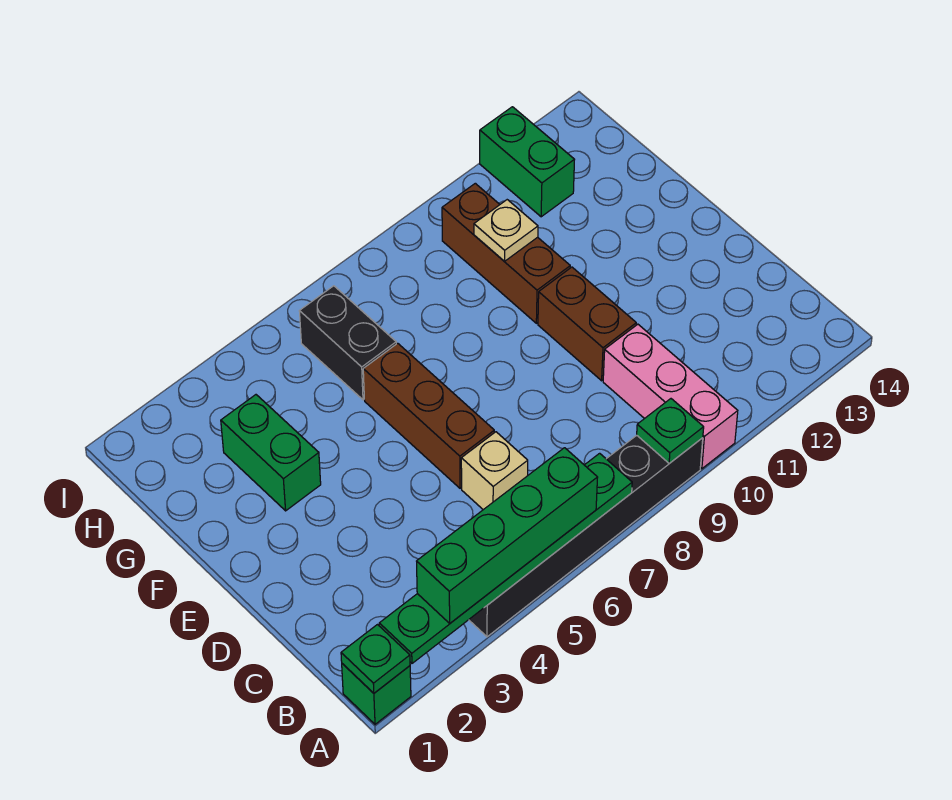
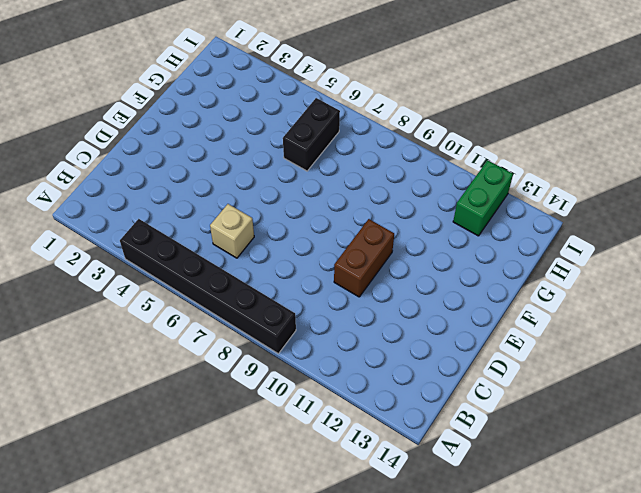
none -> green 1x1 brick [342,664,411,724]
none -> pink 1x3 brick [603,324,738,469]
none -> brown 1x3 brick [363,343,494,488]

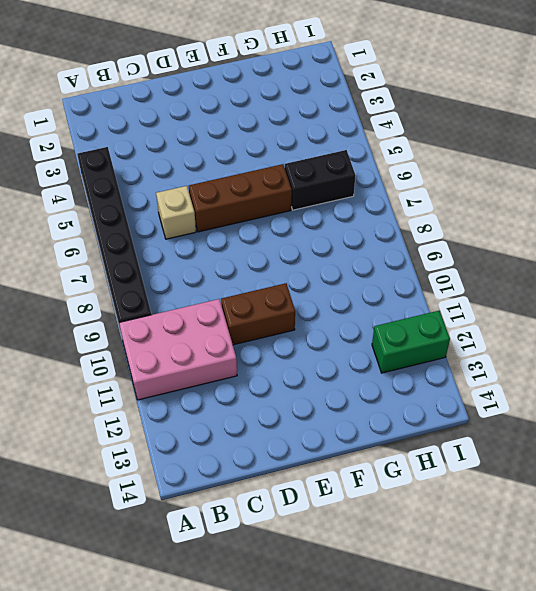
pink 2x3 brick [119,299,237,400] -> pink 1x3 brick [603,324,738,469]
none -> green 1x1 brick [342,664,411,724]
none -> green 1x2 brick [221,395,321,511]
none -> brown 1x3 brick [442,183,570,323]

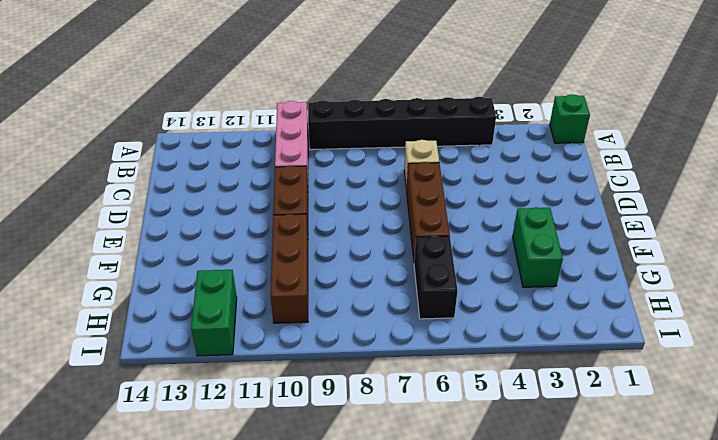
none -> green 1x1 plate [341,625,410,693]
none -> green 1x6 plate [379,453,632,663]
none -> green 1x1 plate [637,399,704,463]

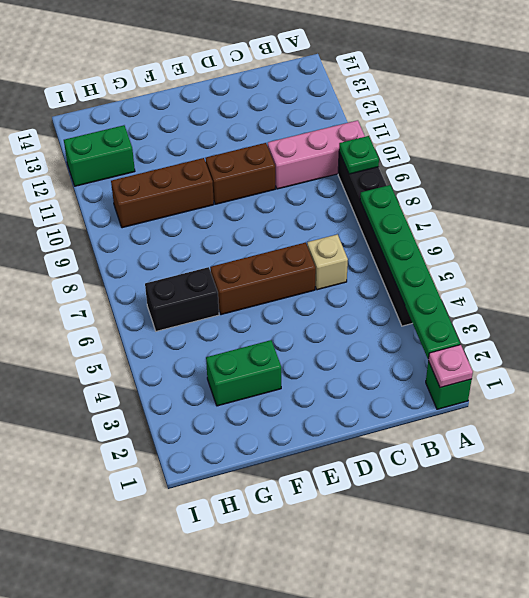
pink 1x1 plate [428,345,473,388] -> green 1x1 plate [341,625,410,693]
none -> tan 1x1 plate [474,200,538,261]
none -> green 1x4 brick [417,448,598,623]

